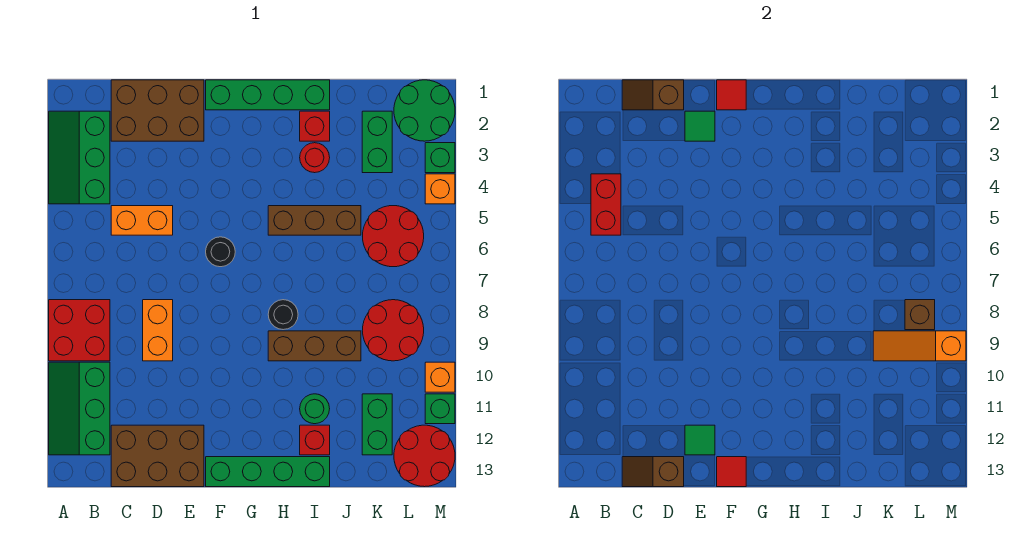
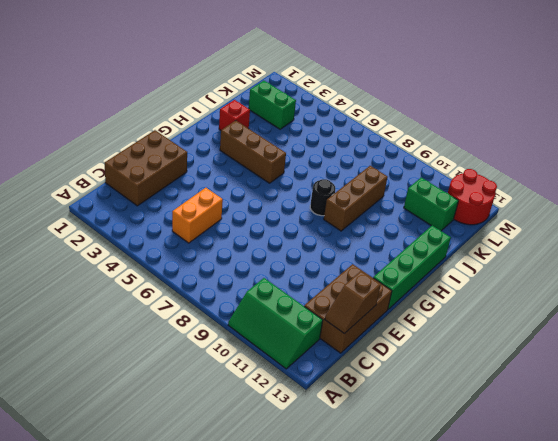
brown 1x3 brick [220,121,286,183] -> brown 1x3 brick turned to [268,206,361,235]
none -> green 2x3 slope [49,111,110,204]
none -> red 2x2 brick [49,300,110,361]
none -> orange 1x2 brick [143,300,173,361]
none -> green 1x4 brick [206,80,330,110]

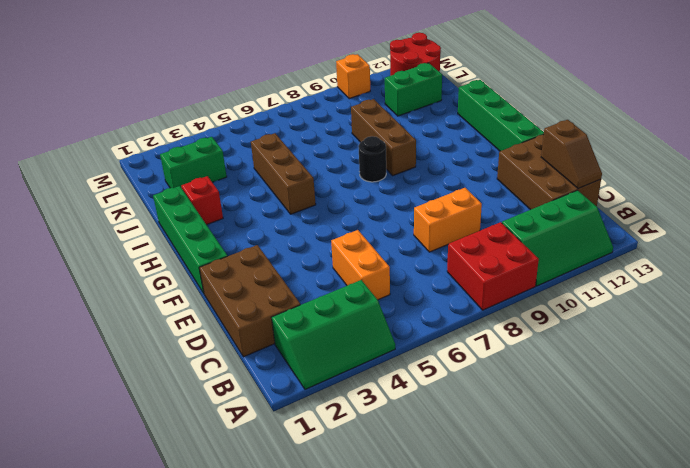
none -> black 1x1 round brick [206,237,235,267]
none -> red 1x1 round brick [300,143,330,173]
none -> green 1x1 round brick [300,394,330,424]
none -> red 1x1 brick [300,425,330,455]

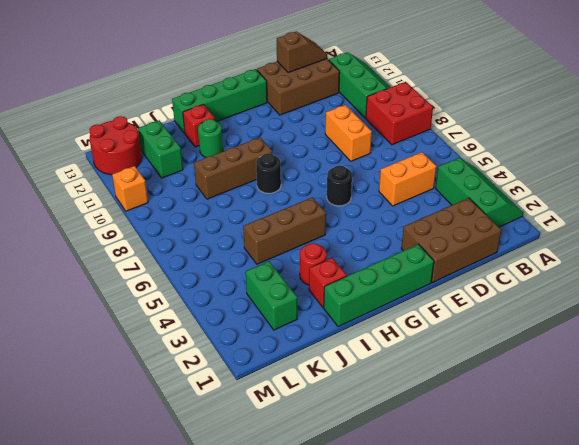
none -> red 2x2 round brick [363,206,424,267]
none -> red 2x2 round brick [362,300,424,361]
none -> green 2x2 round brick [394,80,455,141]
none -> green 1x1 brick [425,143,455,173]

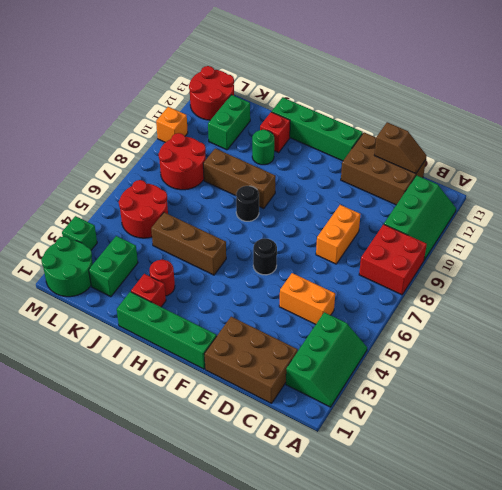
none -> orange 1x1 brick [425,174,455,204]
none -> green 1x1 brick [425,394,455,424]
none -> red 1x2 brick [591,174,621,235]
none -> brown 1x2 slope [622,80,684,110]

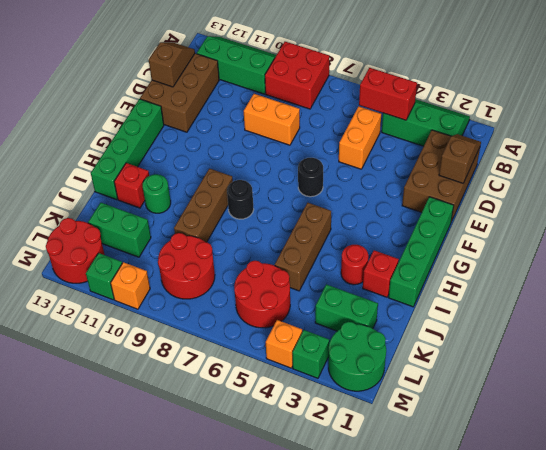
none -> green 1x1 tile [685,111,715,141]
none -> green 1x1 tile [685,425,715,455]
none -> red 1x1 tile [717,80,746,110]
none -> red 1x1 tile [717,457,746,487]

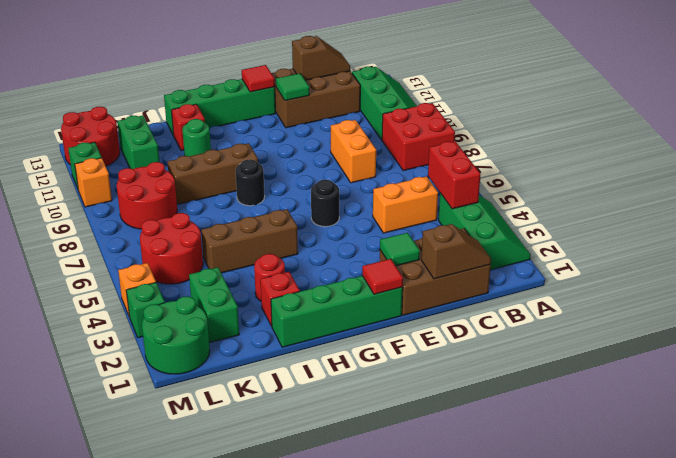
none -> orange 1x3 slope [873,331,966,361]
none -> brown 1x1 brick [905,300,935,330]

